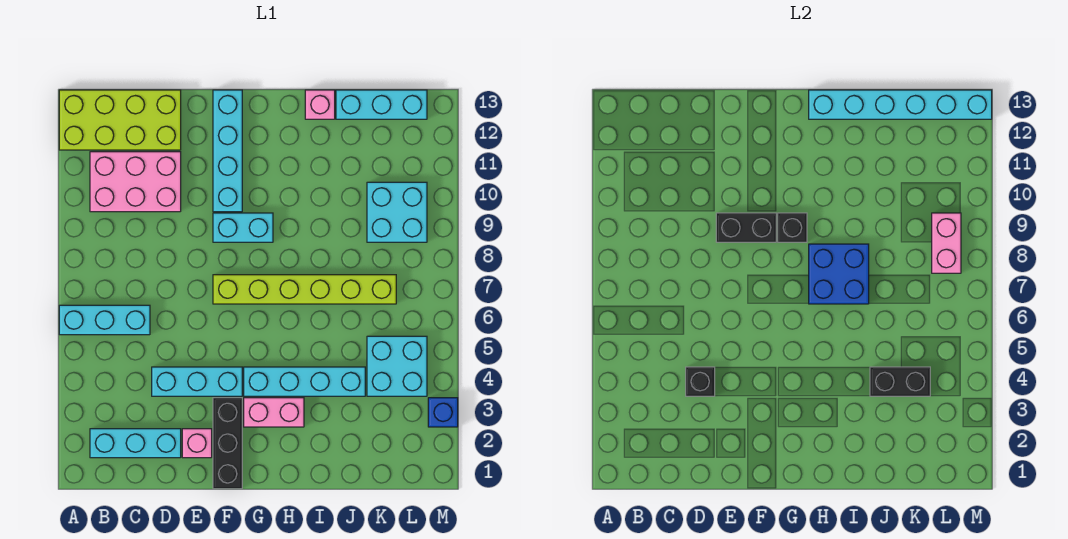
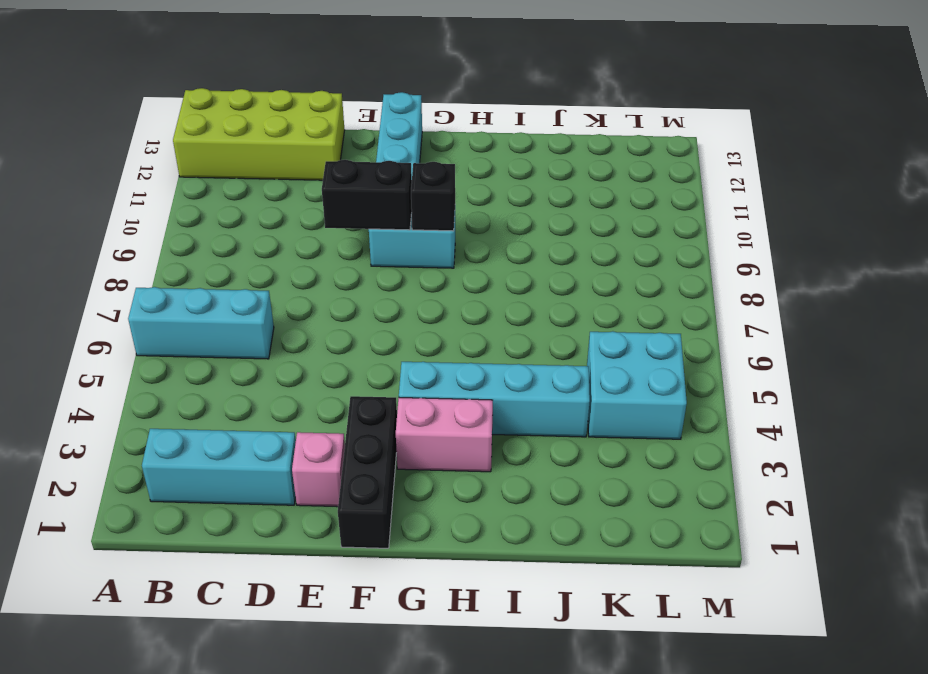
none -> pink 2x3 brick [90,152,181,212]
none -> cyan 1x3 brick [152,367,242,396]
none -> lime 1x6 brick [213,275,396,304]

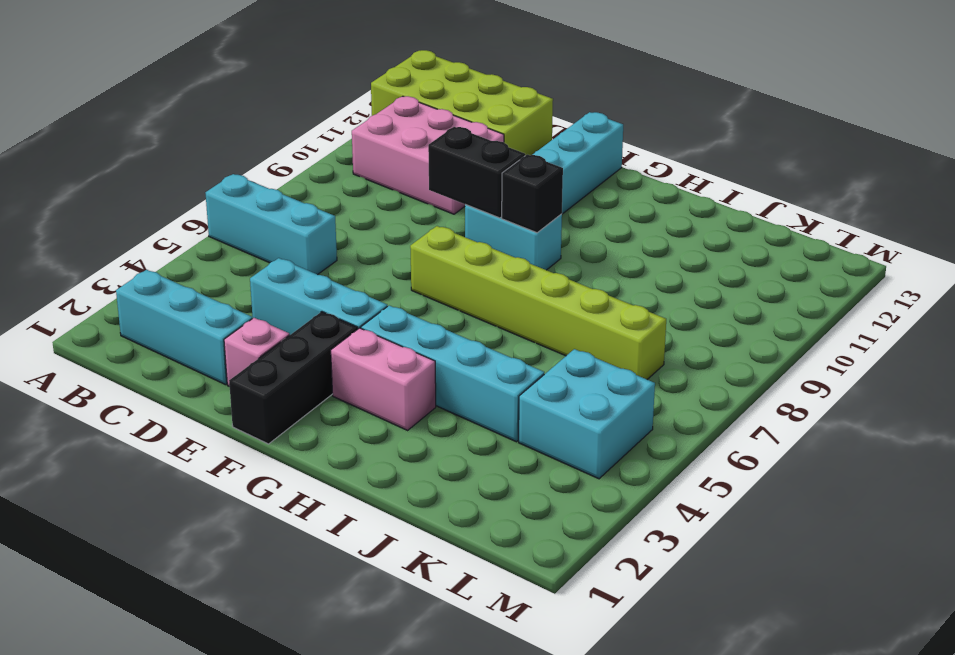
none -> pink 1x1 brick [305,90,335,119]
none -> cyan 1x3 brick [336,90,427,119]
none -> cyan 2x2 brick [367,182,427,242]

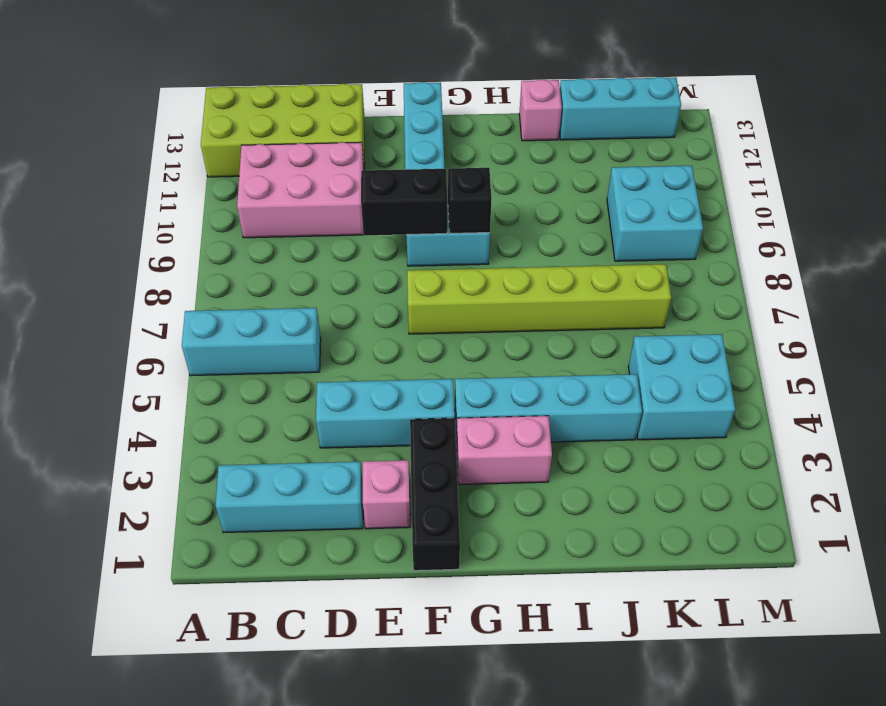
none -> blue 1x1 brick [428,398,458,427]
none -> black 1x1 brick [686,367,715,396]
none -> blue 2x2 brick [809,244,869,304]

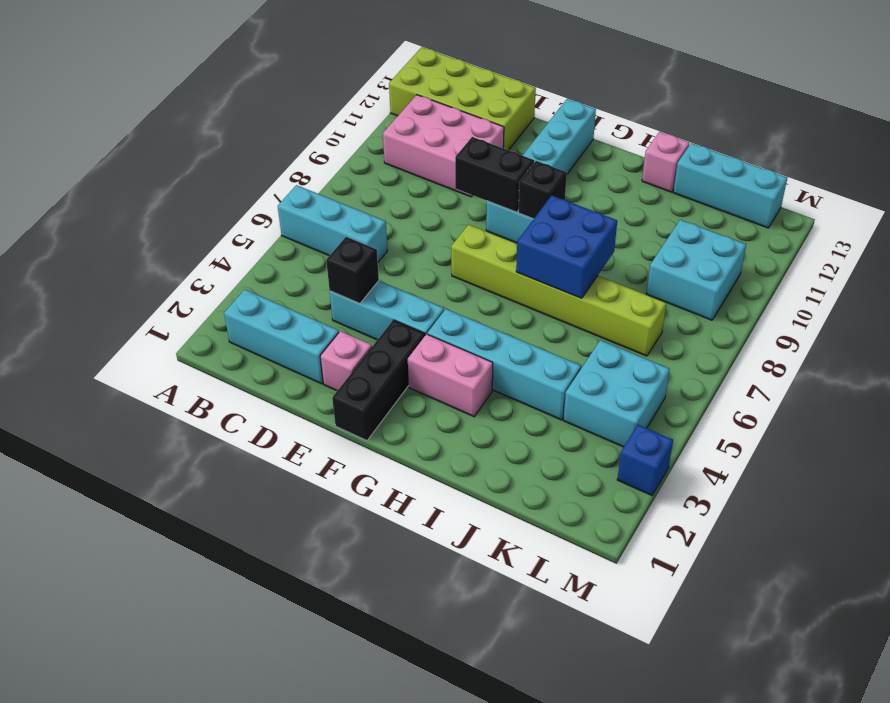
none -> cyan 1x6 brick [809,90,992,119]
none -> black 1x2 brick [870,367,930,396]
none -> pink 1x2 brick [932,213,961,273]

